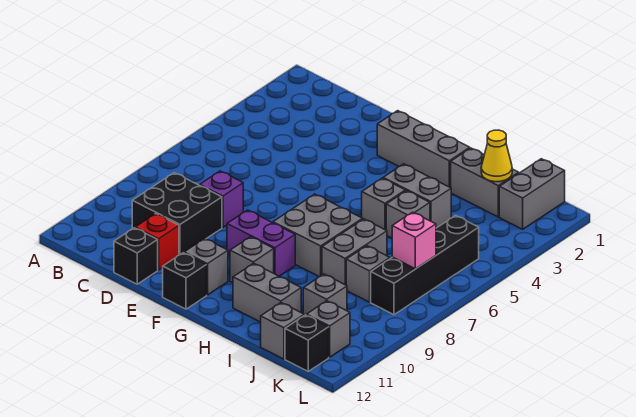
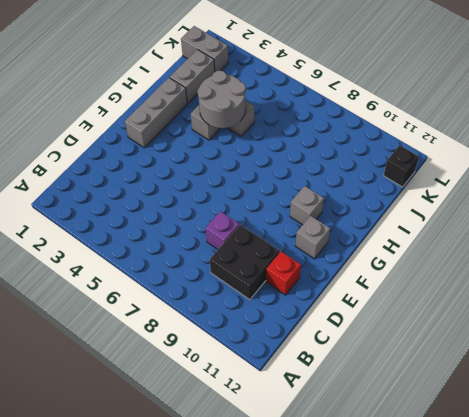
grey 2x2 round brick [197,70,246,128] -> none
none -> black 1x1 brick [114,228,158,284]
none -> purple 1x2 brick [227,210,295,276]
none -> black 1x1 brick [163,253,207,309]

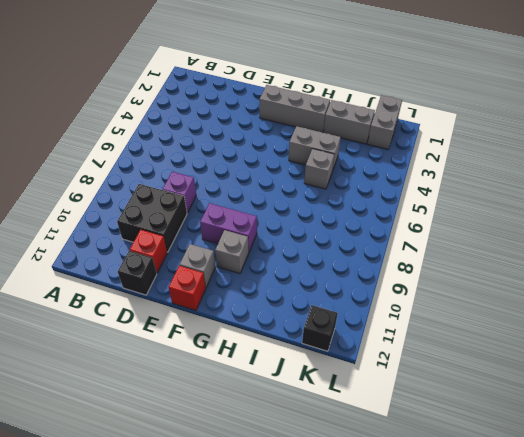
red 1x1 brick [169,266,206,310] -> black 1x1 brick [163,253,207,309]
none -> grey 2x2 brick [273,194,363,277]
none -> grey 1x1 brick [362,178,405,230]
none -> grey 1x2 brick [233,263,301,322]

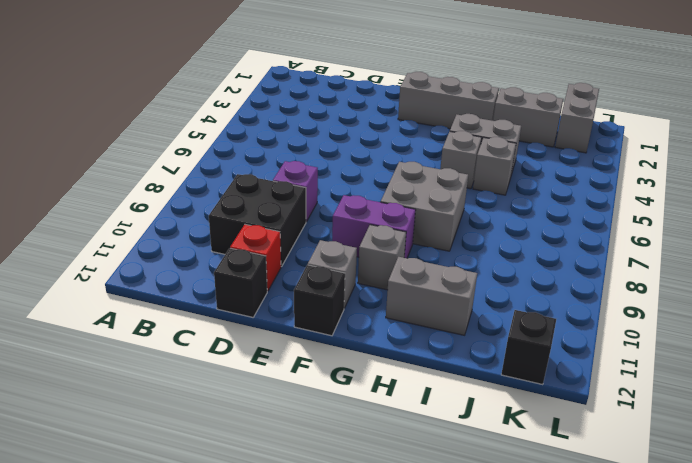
none -> grey 1x2 brick [322,219,387,285]
none -> grey 1x1 brick [346,246,390,302]
none -> grey 1x1 brick [303,274,347,315]

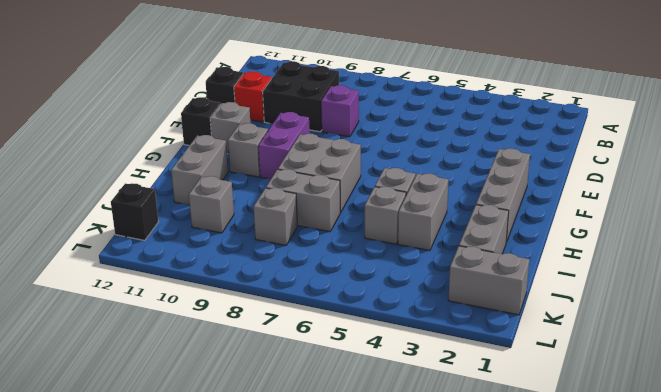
none -> grey 1x1 brick [261,303,304,359]
none -> black 1x4 brick [371,216,479,315]
none -> grey 1x1 brick [306,301,350,357]

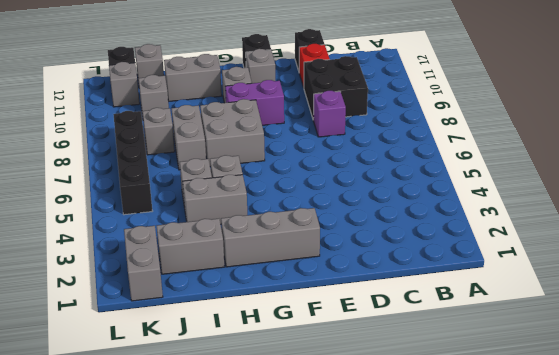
none -> yellow 1x1 cone [481,130,512,182]
none -> pink 1x1 brick [392,212,436,269]

